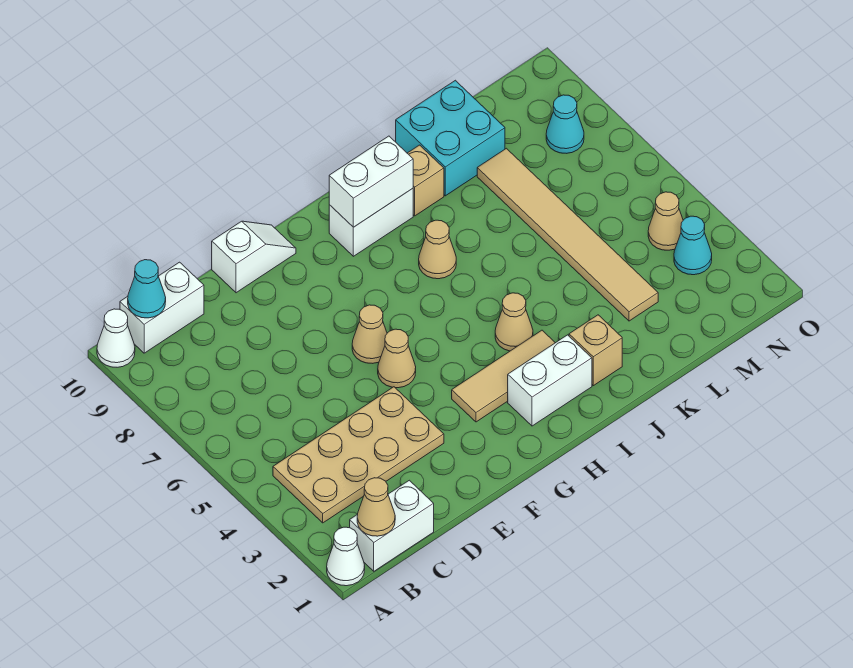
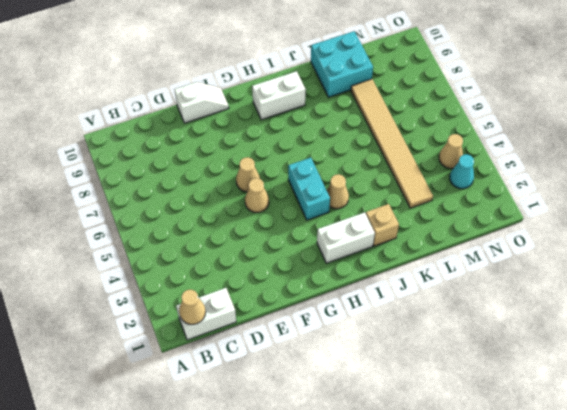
cyan 1x2 brick [288,157,330,220] -> none
none -> white 1x1 cone [327,527,365,586]
none -> white 1x1 cone [97,309,135,367]
none -> tan 2x4 plate [273,387,444,523]

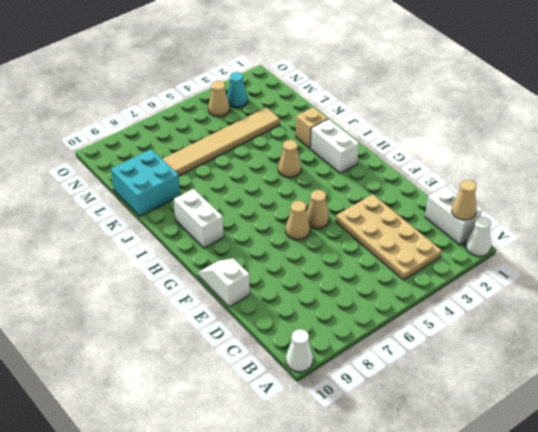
none -> white 1x2 brick [120,262,204,353]
none -> tan 1x3 tile [452,330,555,422]
none -> tan 1x1 cone [419,220,456,279]

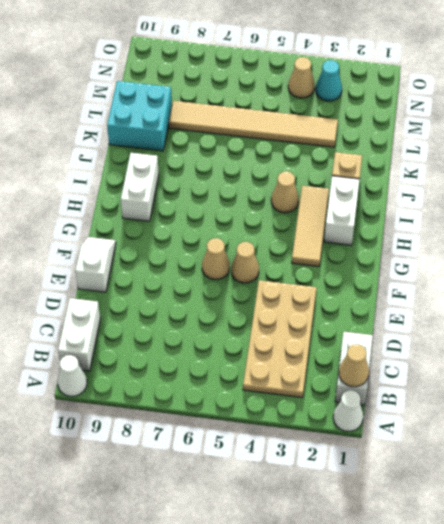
none -> tan 1x1 cone [419,220,456,279]
none -> tan 1x1 brick [407,145,444,216]
none -> cyan 1x1 cone [546,95,584,153]

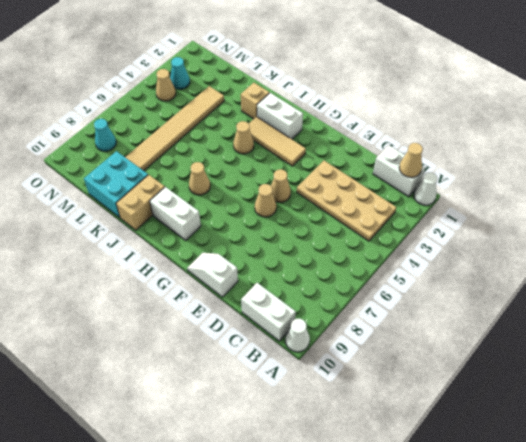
tan 1x2 brick [116,175,165,230] -> tan 1x1 brick [407,145,444,216]
none -> cyan 1x1 cone [128,260,166,318]
none -> white 1x2 brick [329,136,413,227]

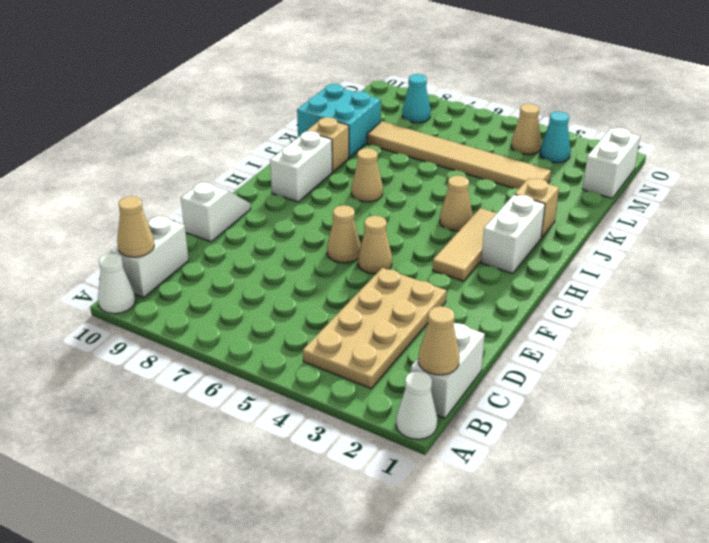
tan 1x1 cone [117,196,154,257] -> cyan 1x1 cone [128,260,166,318]
white 1x2 brick [583,128,640,198] -> white 1x2 brick moved to [329,136,413,227]

